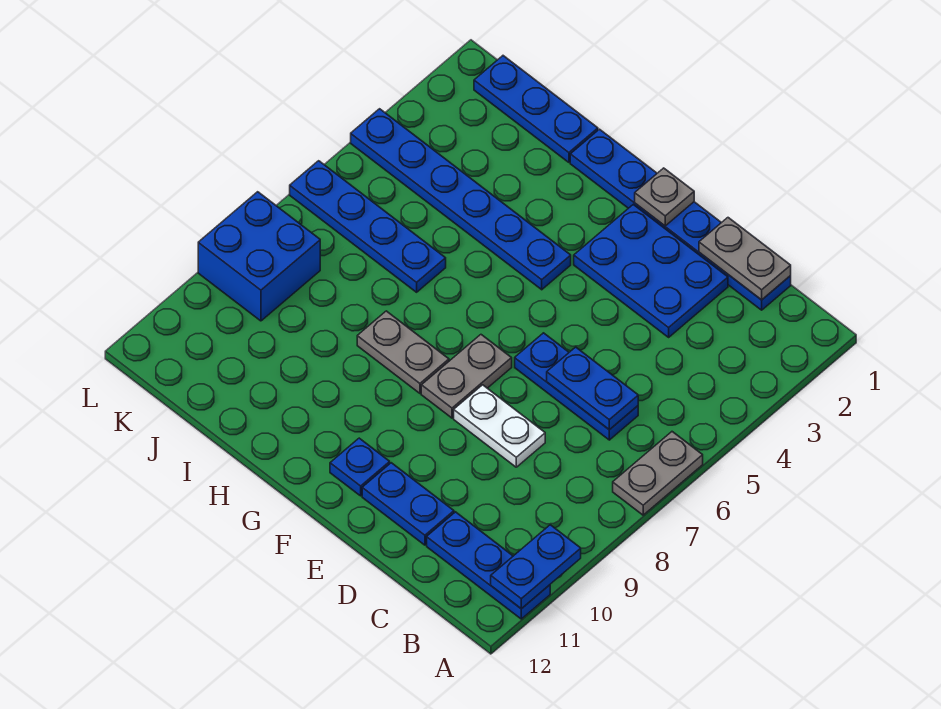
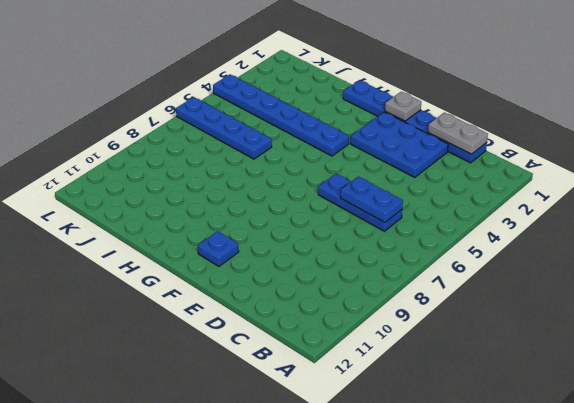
none -> grey 1x2 plate [613,432,703,515]
none -> blue 1x3 plate [427,512,550,619]
none -> white 1x2 plate [454,385,545,467]

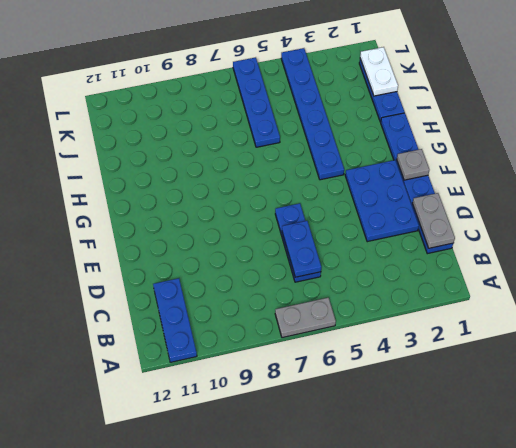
white 1x2 plate [360,47,398,96] -> white 1x2 plate moved to [454,385,545,467]
none -> blue 1x2 plate [362,463,454,545]
none -> grey 1x2 plate [421,335,512,418]
none -> blue 1x1 plate [330,438,390,496]

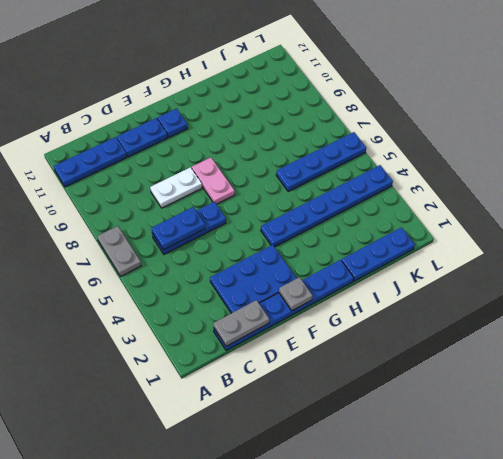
pink 1x2 plate [192,158,235,204] -> grey 1x2 plate [421,335,512,418]
none -> grey 1x2 plate [357,311,449,393]
none -> blue 2x2 brick [198,192,320,321]
none -> blue 1x2 plate [491,525,581,609]

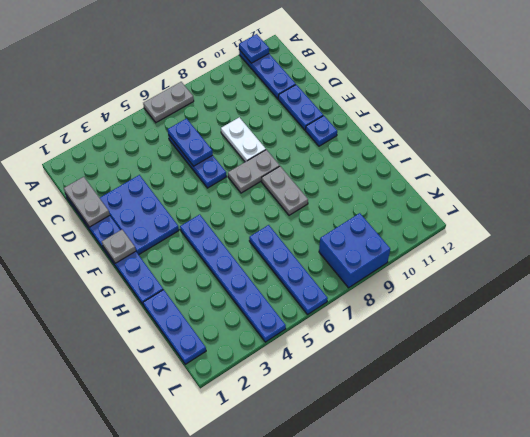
blue 1x1 plate [239,34,269,63] -> blue 1x2 plate [491,525,581,609]

